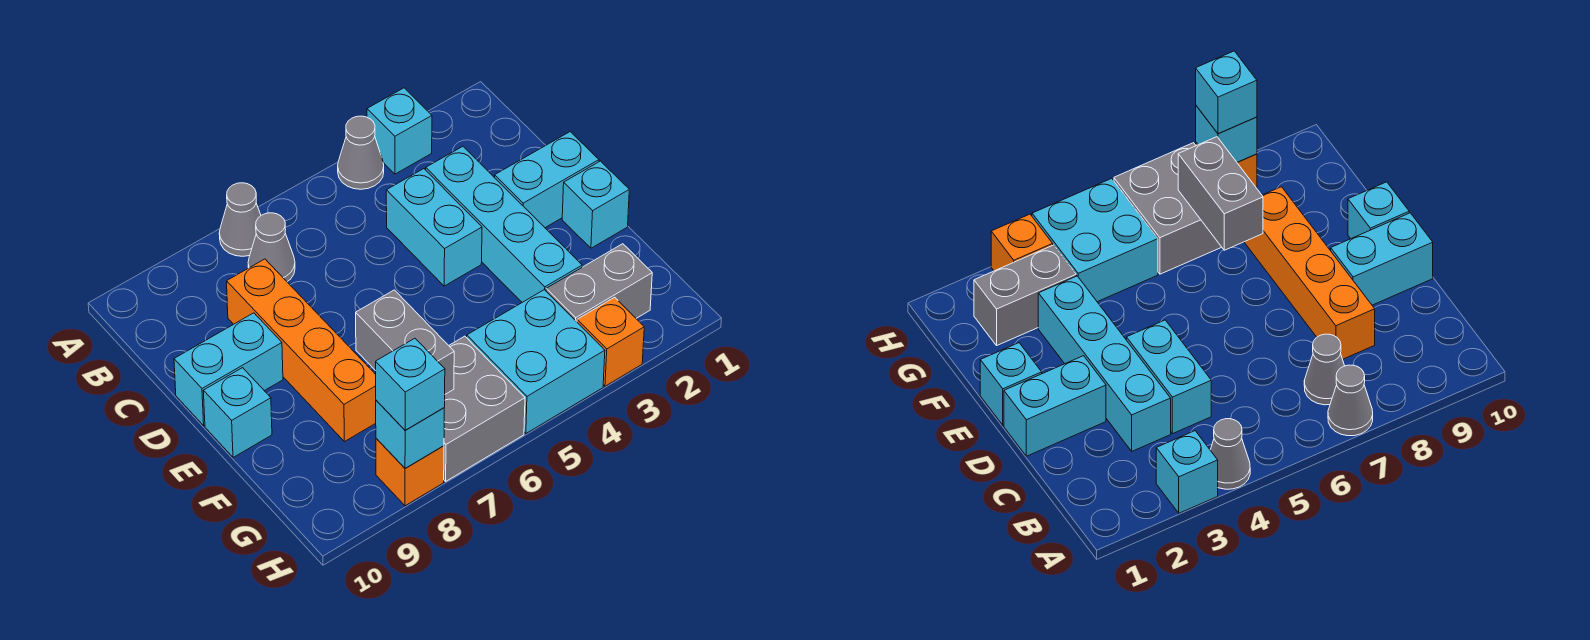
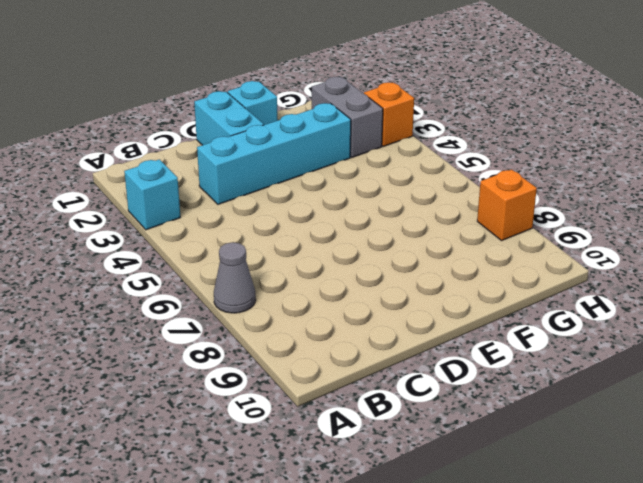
none -> grey 1x1 cone [338,116,384,189]
none -> grey 1x1 cone [248,213,295,282]
none -> cyan 1x2 brick [386,169,482,286]

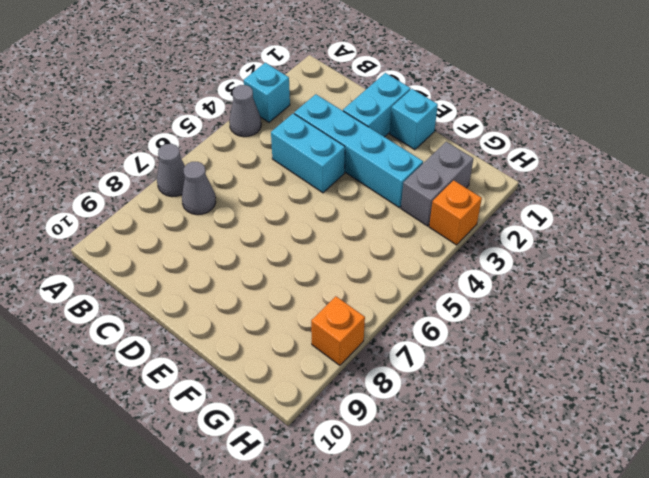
none -> orange 1x4 brick [227,259,376,442]
none -> cyan 1x2 brick [174,313,283,425]
none -> cyan 1x1 brick [203,368,272,457]

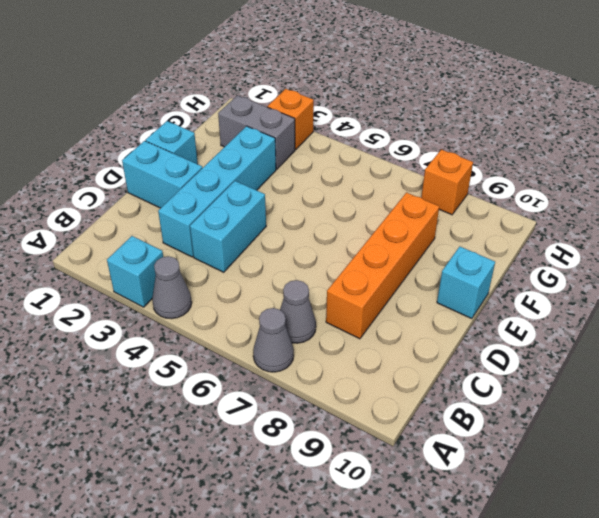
none -> cyan 1x2 brick [174,313,283,425]
none -> cyan 2x2 brick [467,290,605,433]
none -> grey 2x2 brick [444,336,525,481]

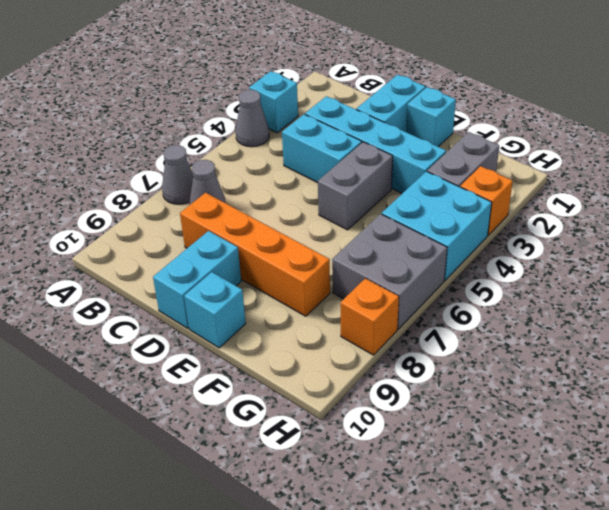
grey 1x2 brick [318,142,393,230] -> grey 1x2 brick turned to [356,290,454,394]
none -> cyan 1x1 brick [376,400,444,468]
none -> cyan 1x1 brick [376,338,445,430]

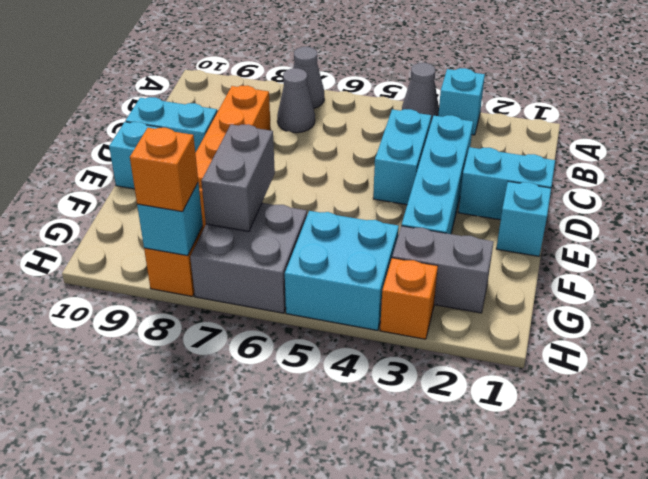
orange 1x1 brick [130,128,198,212] -> cyan 1x1 brick [376,338,445,430]

